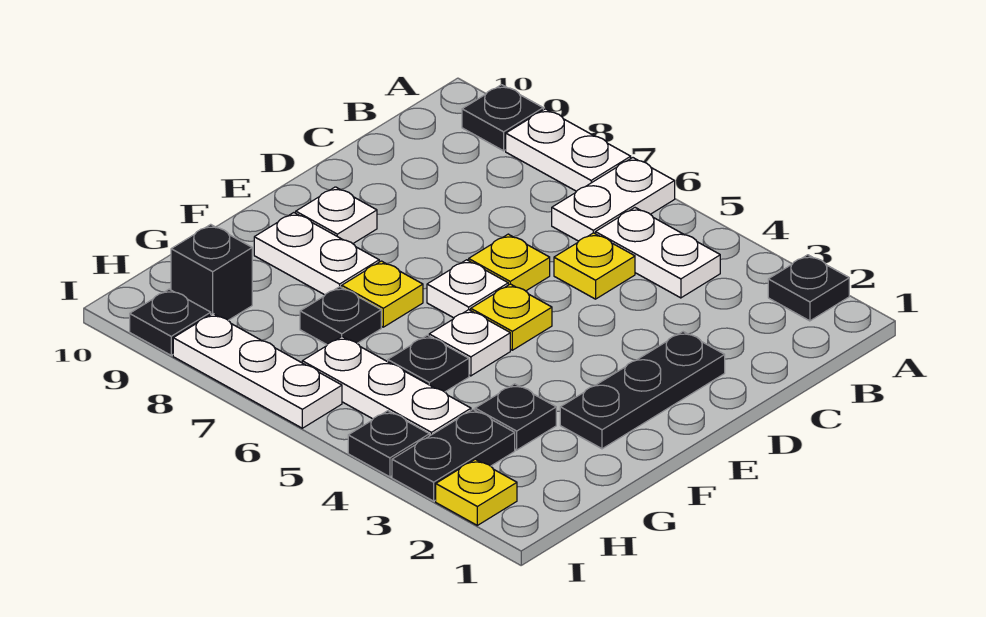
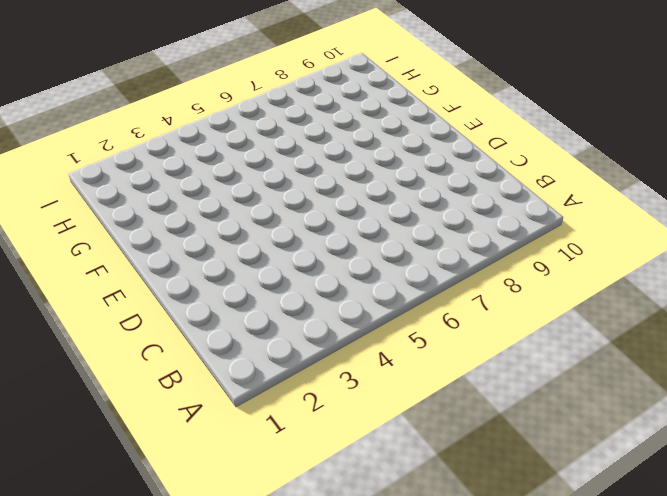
none -> black 1x1 plate [768,255,849,321]
none -> white 1x2 plate [552,158,675,241]
none -> white 1x2 plate [506,109,631,191]

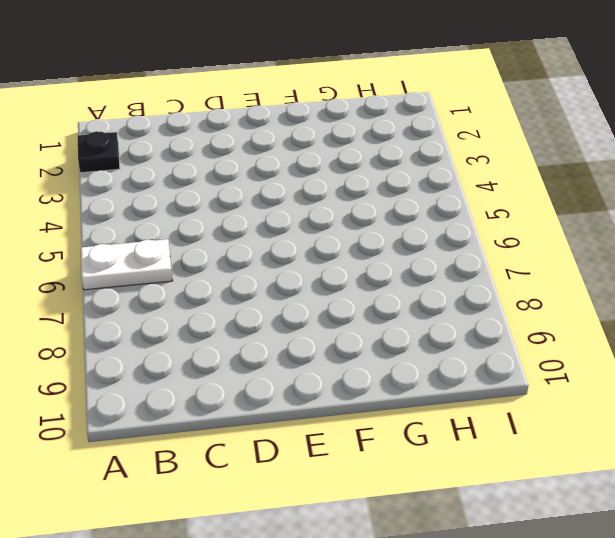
none -> white 1x2 plate [506,109,631,191]
none -> black 1x1 plate [462,85,543,151]
none -> white 1x2 plate [595,208,720,298]

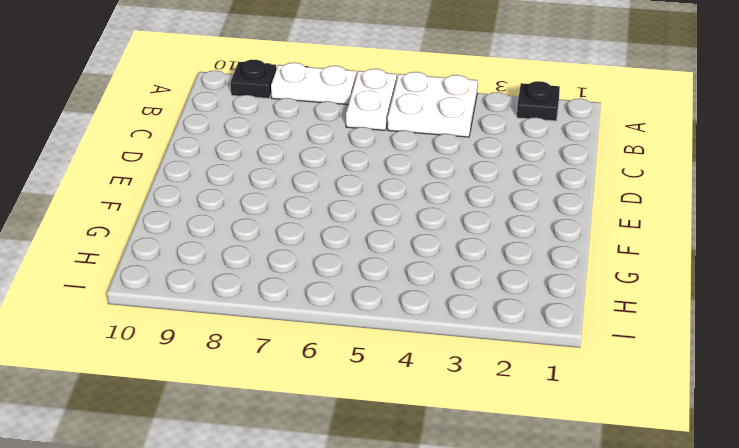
white 2x2 plate [388,72,478,137] -> white 1x2 plate [595,208,720,298]
none -> yellow 1x1 plate [554,233,635,299]
none -> black 1x3 plate [560,332,725,449]
none -> yellow 1x1 plate [469,234,550,291]

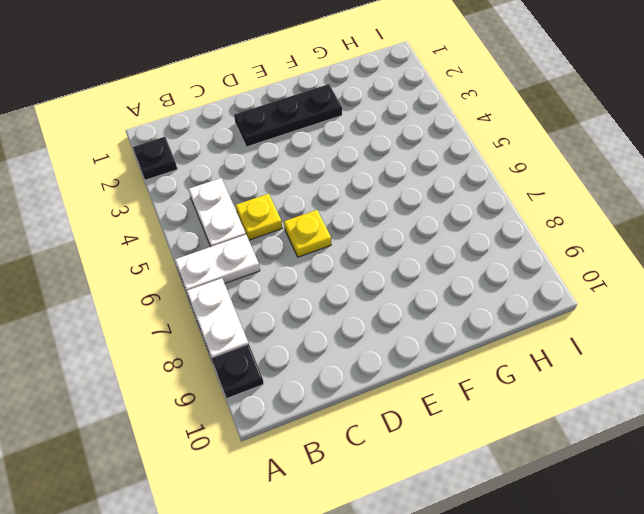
none -> yellow 1x1 plate [471,284,552,350]
none -> white 1x1 plate [427,260,508,318]
none -> white 1x1 plate [296,187,377,244]

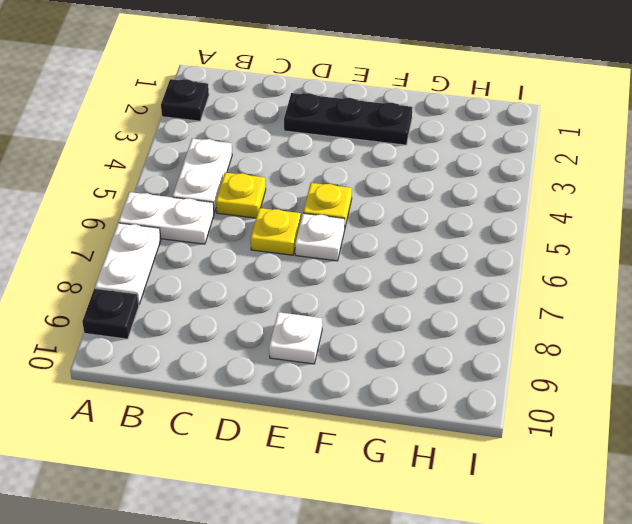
none -> white 1x1 plate [429,310,510,376]
none -> yellow 1x1 plate [342,261,423,327]
none -> white 1x2 plate [254,213,379,295]

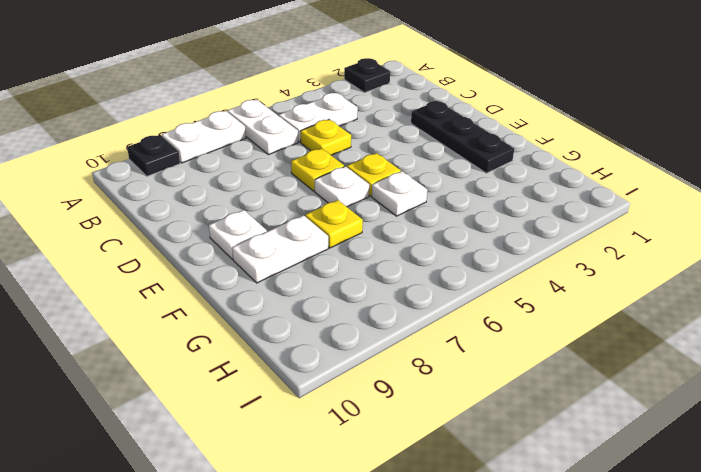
none -> black 1x1 plate [475,384,556,450]
none -> black 1x1 plate [388,335,469,392]
none -> black 1x1 plate [300,287,381,345]

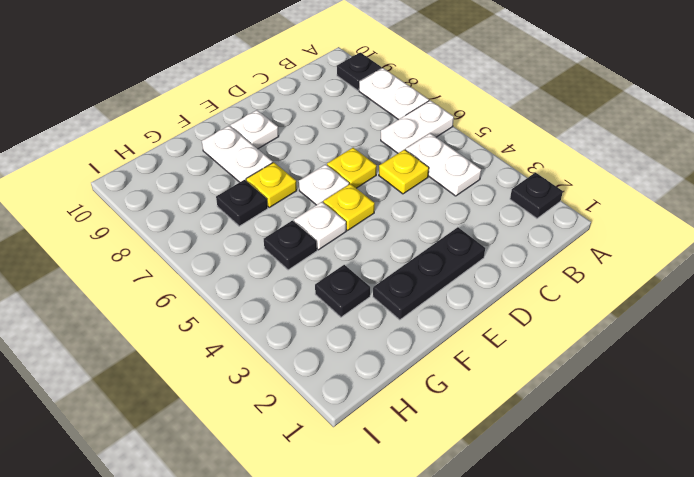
none -> black 1x2 plate [392,410,515,501]
none -> white 1x3 plate [302,337,471,436]
none -> black 1x1 brick [171,224,252,320]

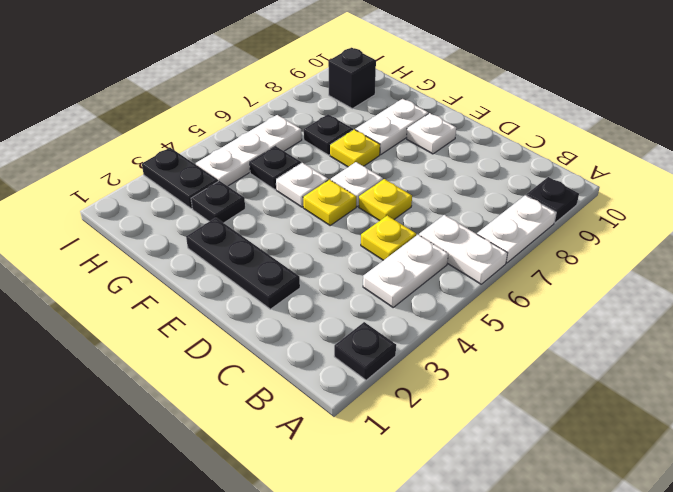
none -> yellow 1x1 plate [436,459,517,525]
none -> black 1x1 plate [348,411,429,477]
none -> white 1x3 plate [173,314,342,428]

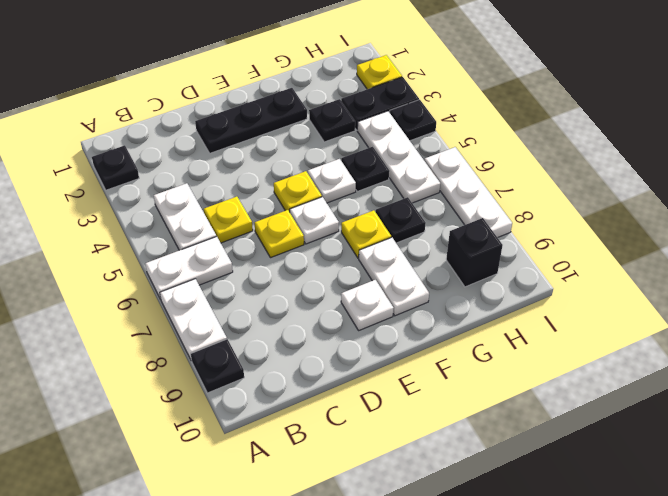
none -> black 1x1 plate [130,289,211,355]

